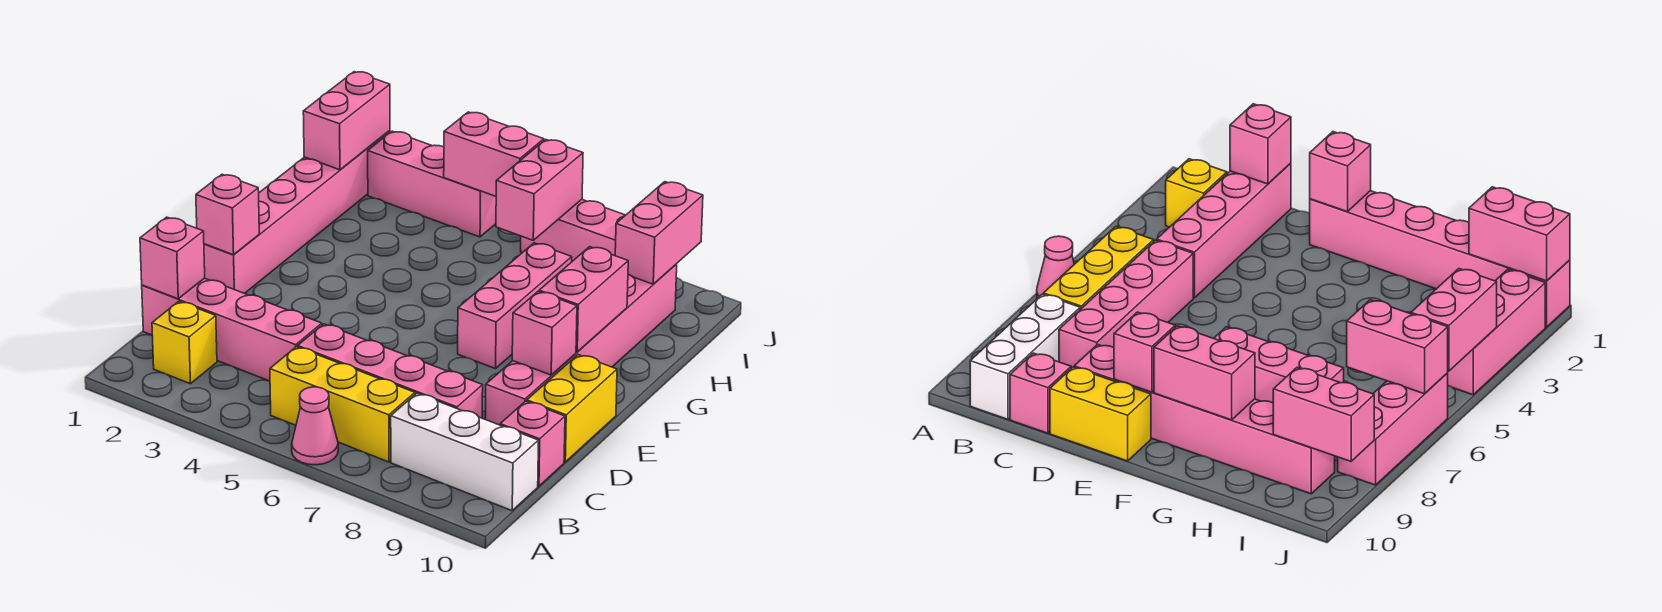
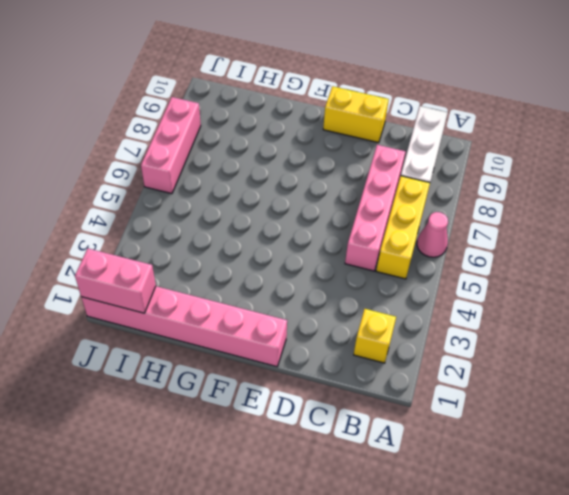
none -> pink 1x4 brick [142,278,322,381]
none -> pink 1x1 brick [500,401,565,486]
none -> pink 1x6 brick [485,264,677,425]

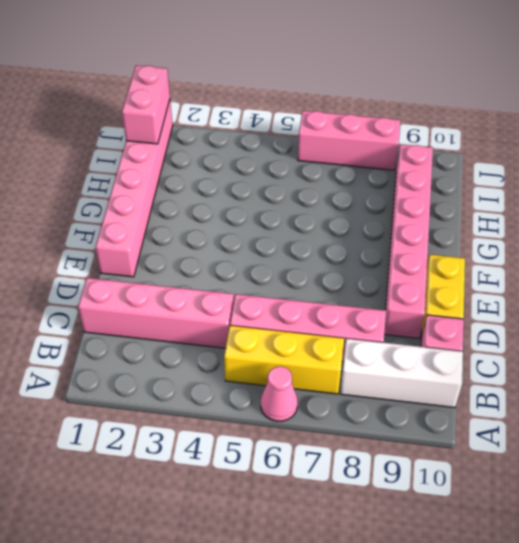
none -> yellow 1x1 brick [152,302,217,384]
none -> pink 1x3 brick [458,243,572,369]
none -> pink 1x3 brick [368,131,496,237]

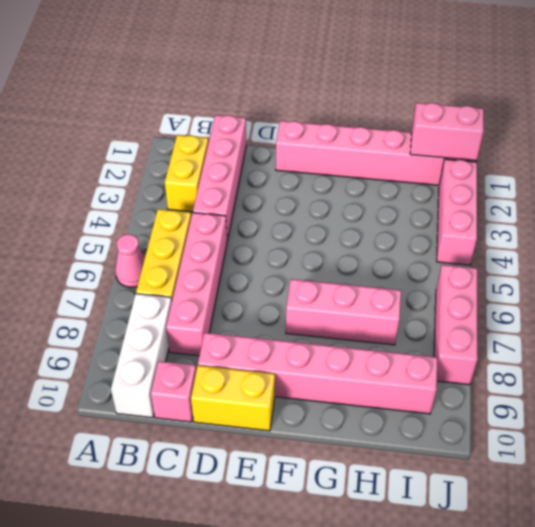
yellow 1x2 brick [165,135,208,212] -> yellow 1x1 brick [152,302,217,384]
none -> pink 1x1 brick [140,217,205,299]
none -> pink 1x1 brick [196,174,259,255]
none -> pink 1x1 brick [512,291,577,375]

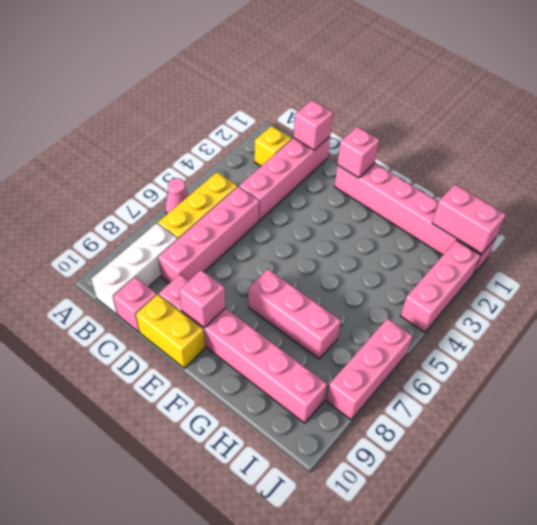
none -> pink 1x2 brick [539,247,628,352]
none -> pink 1x2 brick [496,140,583,240]
none -> pink 1x2 brick [615,182,703,284]

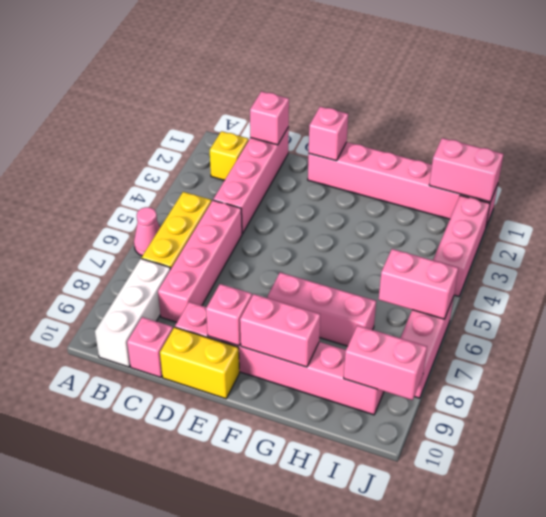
none -> pink 1x2 brick [444,112,544,196]

